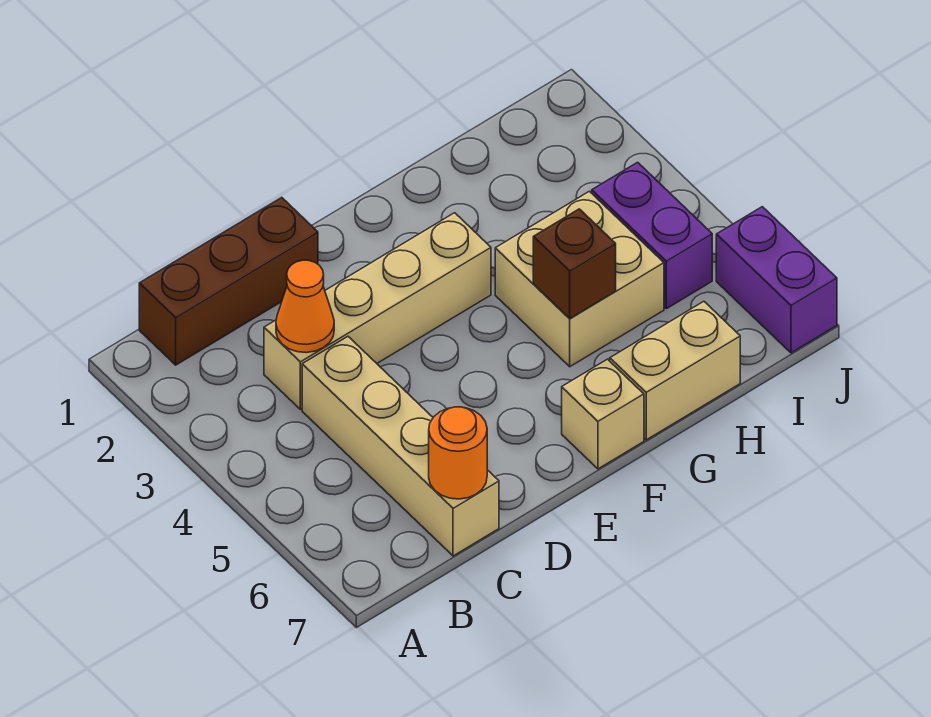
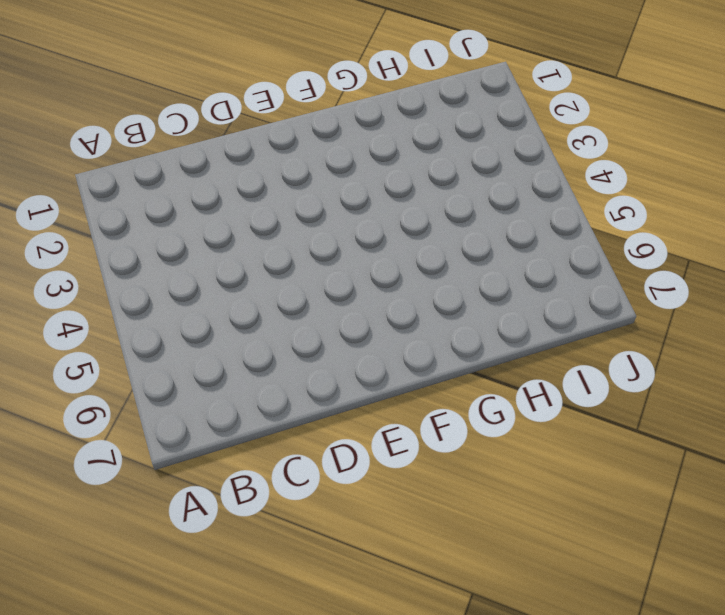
none -> brown 1x3 brick [139,197,318,365]
none -> tan 1x4 brick [264,213,491,409]

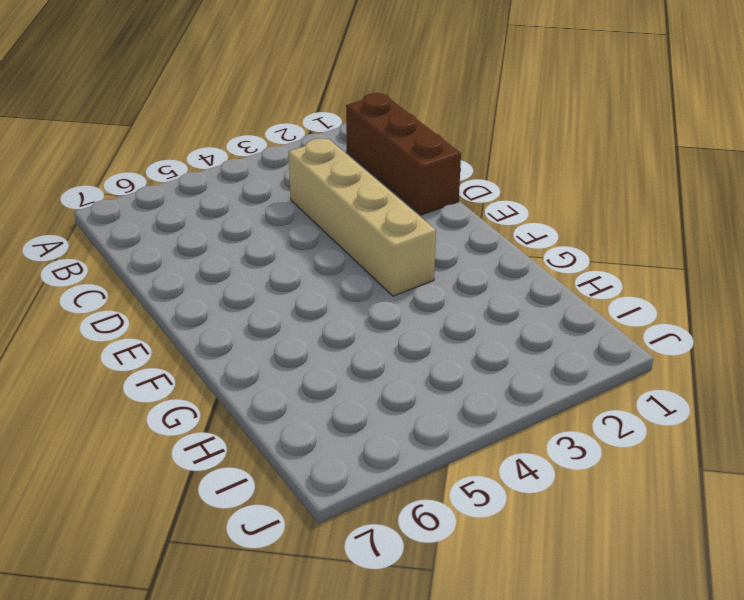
none -> tan 1x4 brick [302,337,499,556]
none -> tan 1x1 brick [562,359,644,469]

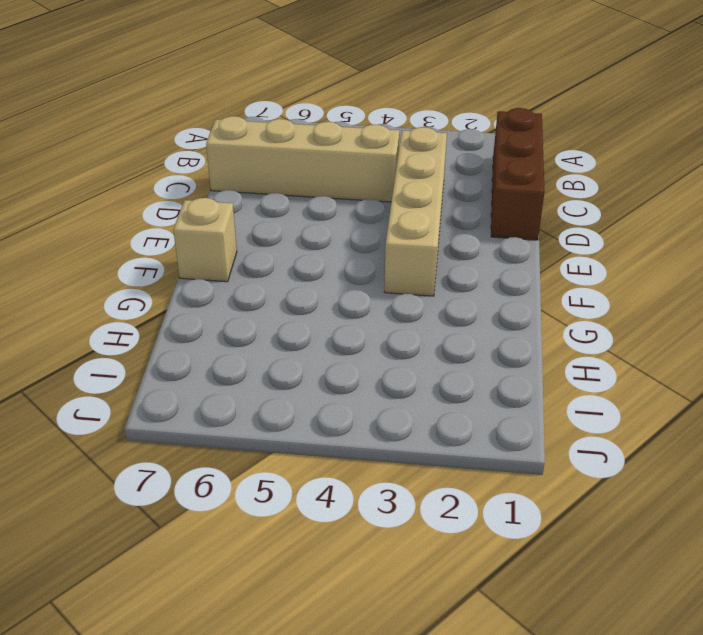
none -> tan 2x2 brick [495,191,664,367]
none -> tan 1x2 brick [610,301,740,440]

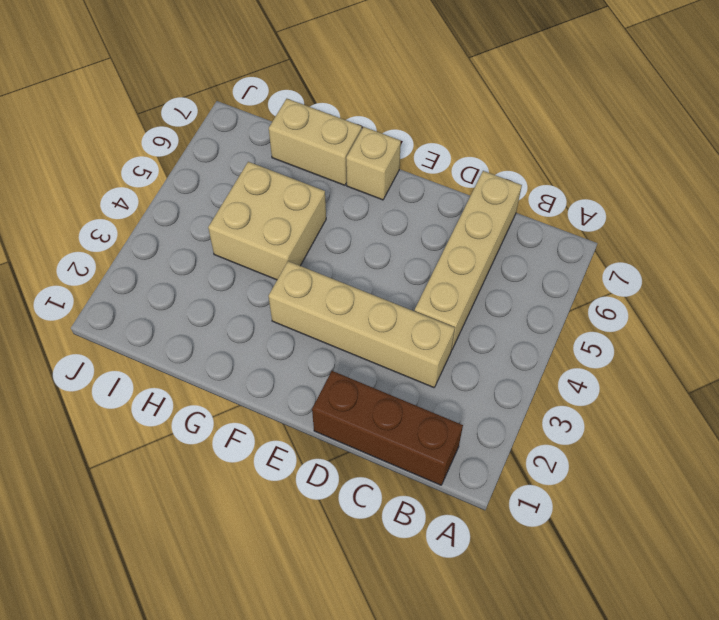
none -> purple 1x2 brick [592,162,712,309]
none -> purple 1x2 brick [716,207,837,353]

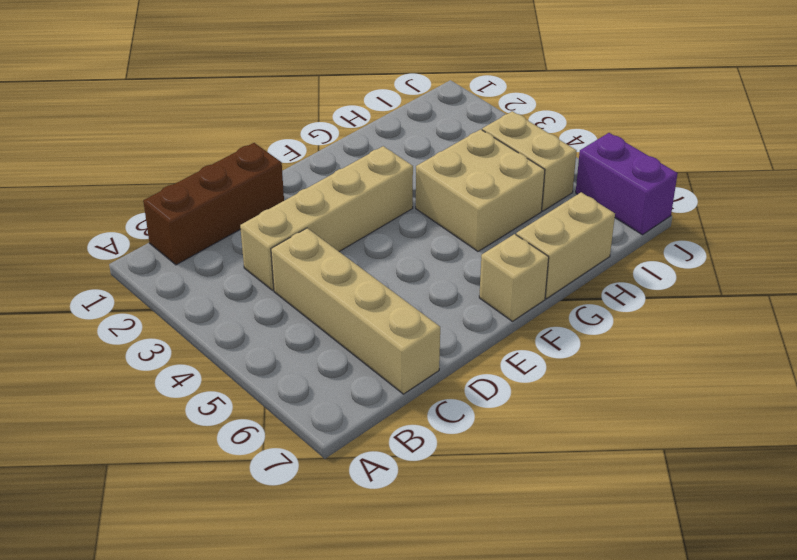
tan 1x2 brick [482,111,577,211] -> purple 1x2 brick [592,162,712,309]
none -> orange 1x1 cone [276,260,334,353]
none -> orange 1x1 round brick [429,407,487,499]

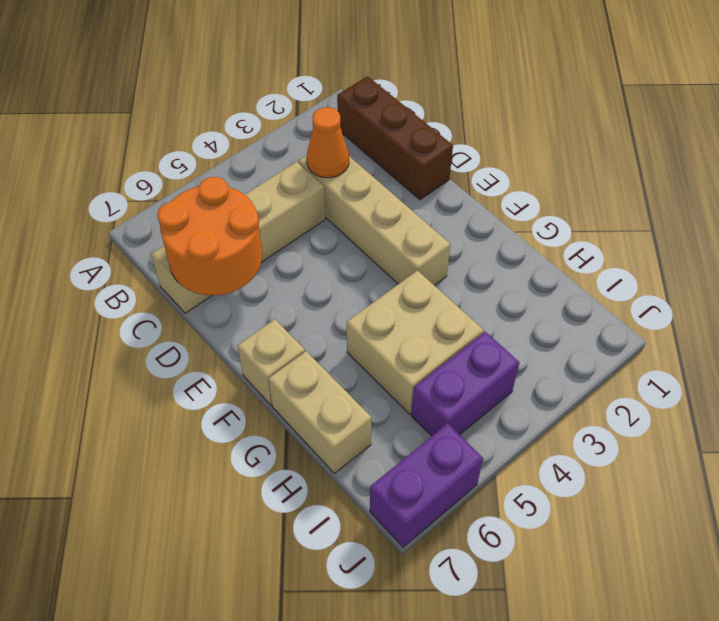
orange 2x2 round brick [157,177,262,295] -> orange 1x1 round brick [429,407,487,499]
none -> brown 1x1 brick [533,209,616,319]

